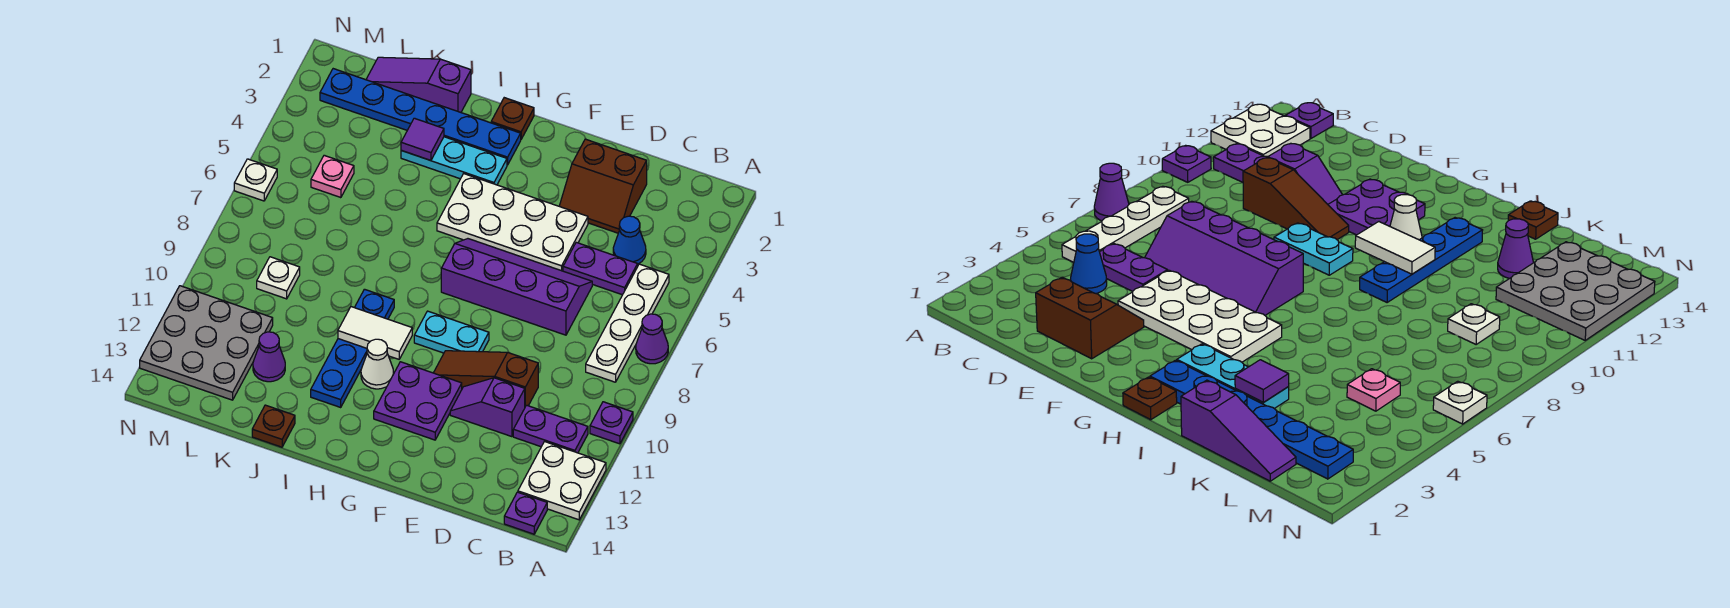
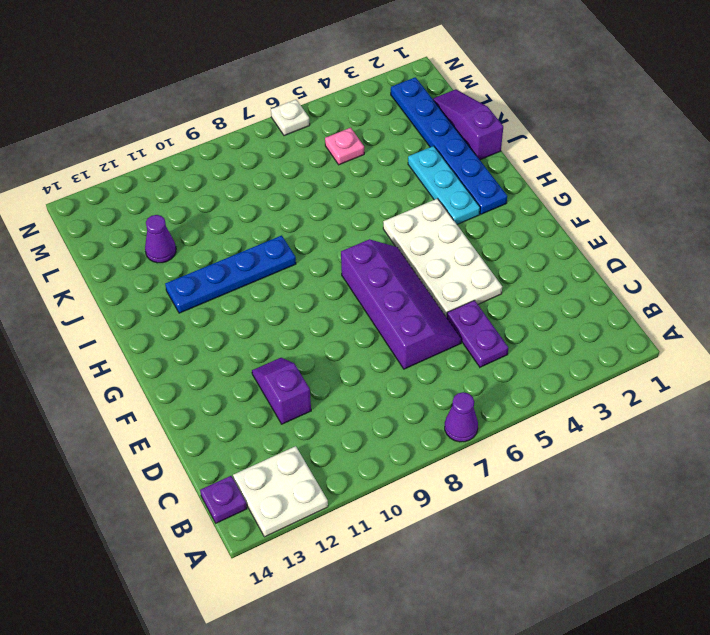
none -> purple 1x1 plate [590,402,633,444]
none -> white 1x4 plate [586,264,669,382]
none -> purple 1x2 plate [513,405,588,453]

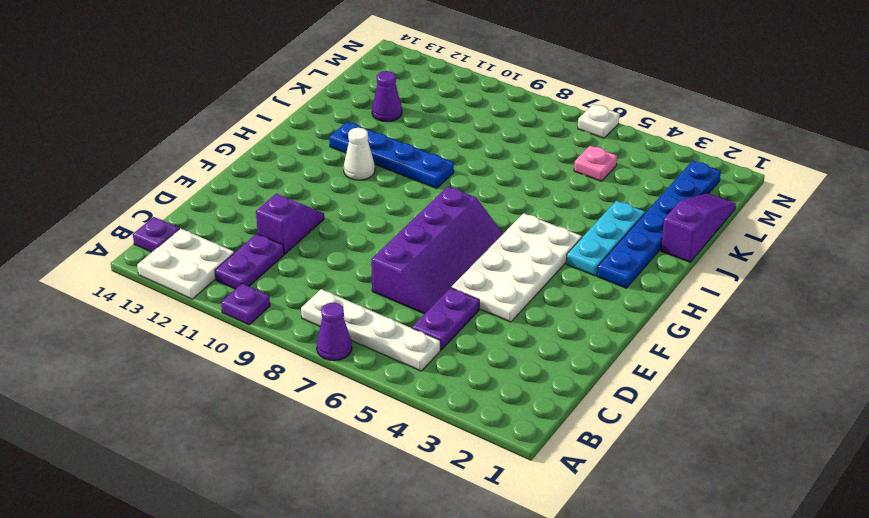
none -> blue 1x1 cone [613,216,646,264]
none -> brown 2x2 slope [559,139,647,233]
none -> brown 1x3 slope [434,351,538,406]

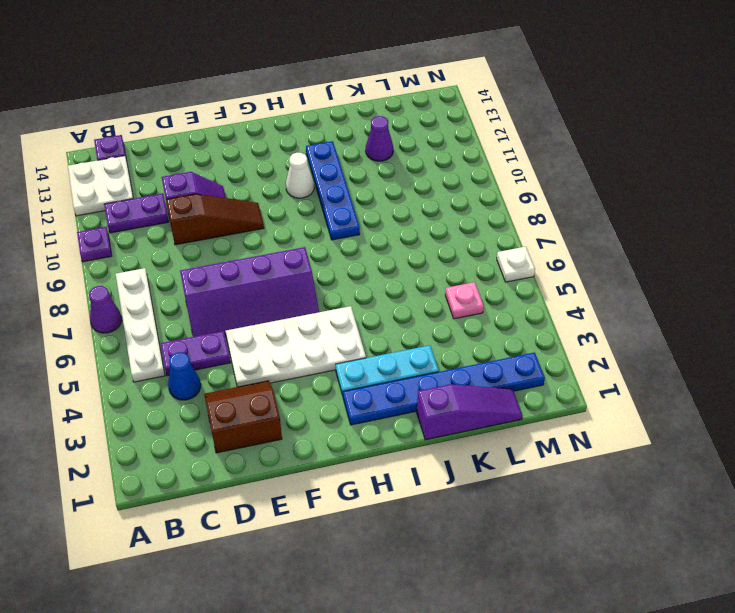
none -> cyan 1x2 plate [414,311,489,353]
none -> purple 2x2 plate [374,362,462,440]
none -> brown 1x1 plate [491,98,534,139]

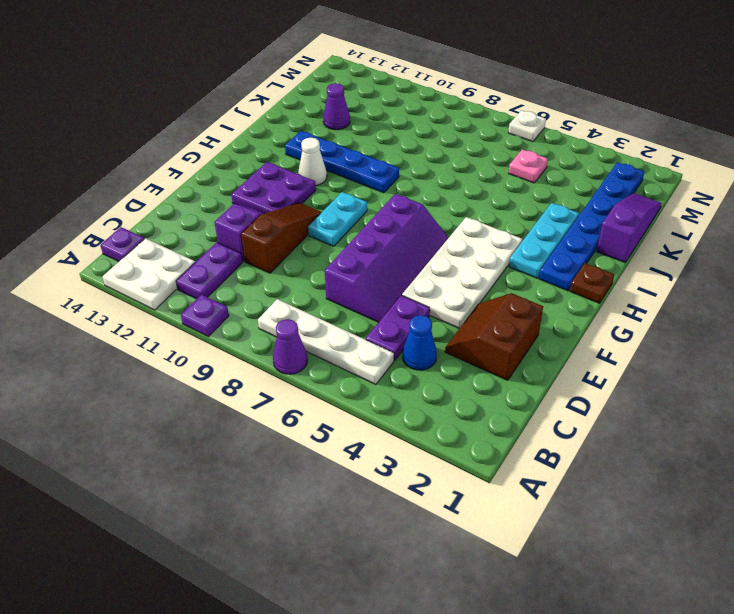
none -> brown 1x1 plate [252,405,295,447]
none -> white 1x1 plate [257,257,300,299]
none -> grey 3x3 plate [140,286,273,400]

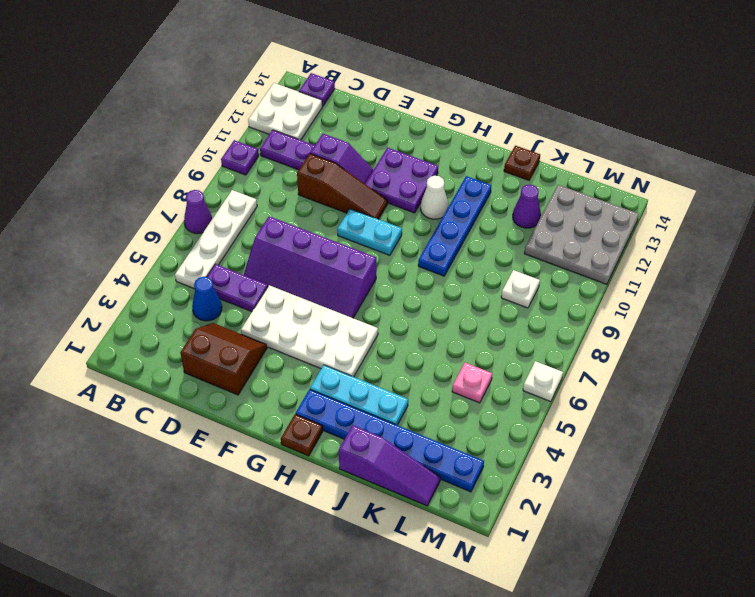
none -> white 1x2 tile [338,307,412,359]
none -> purple 1x1 tile [401,118,444,160]

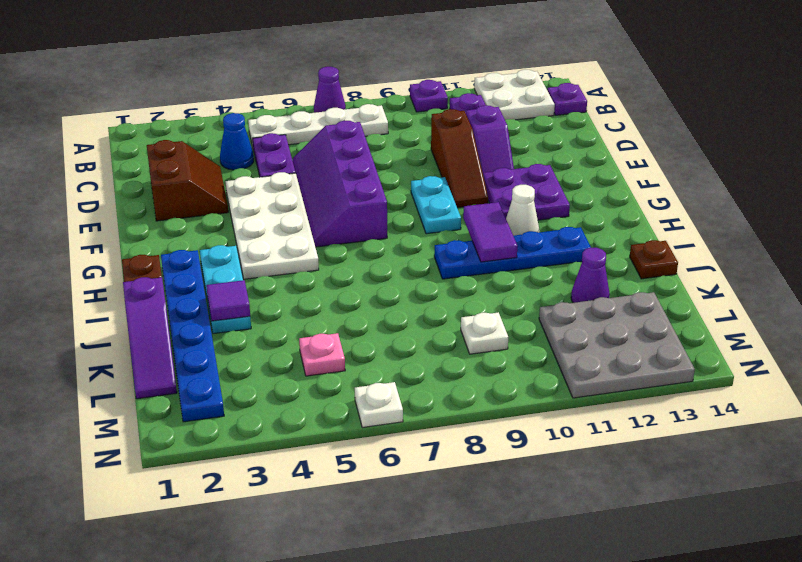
purple 1x2 tile [463,202,517,262] -> white 1x2 tile [338,307,412,359]

